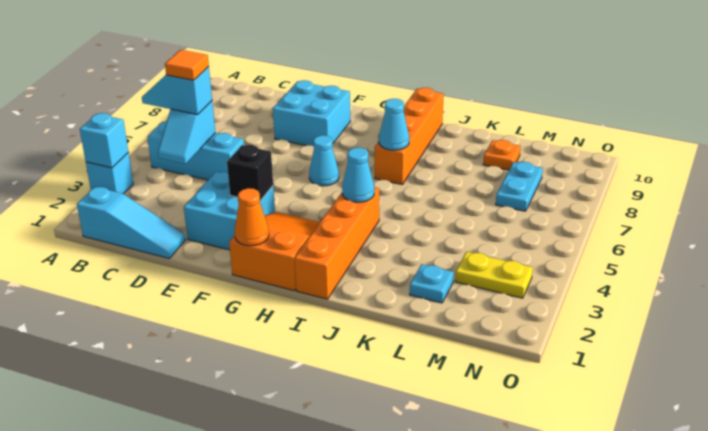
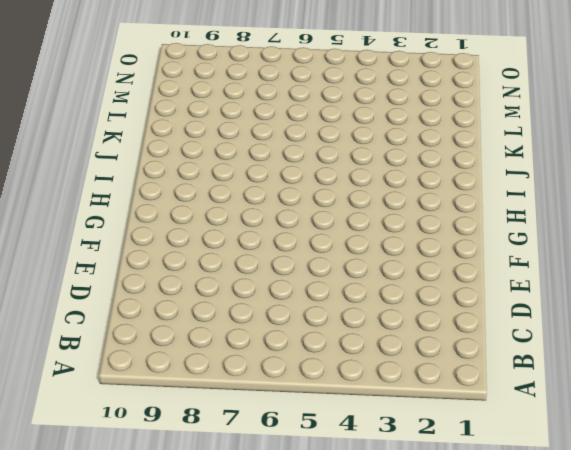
none -> cyan 1x1 brick [86,153,133,194]
none -> cyan 1x3 slope [77,187,185,258]
none -> cyan 1x3 brick [147,121,244,180]

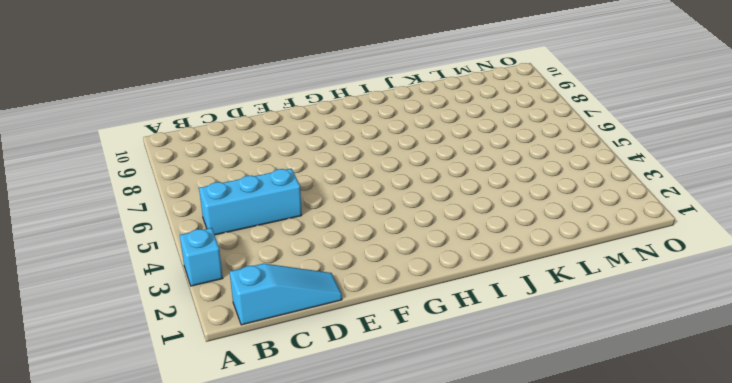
none -> cyan 2x2 brick [184,172,275,250]
none -> cyan 2x2 brick [273,80,350,146]
none -> orange 2x3 slope [229,212,320,291]

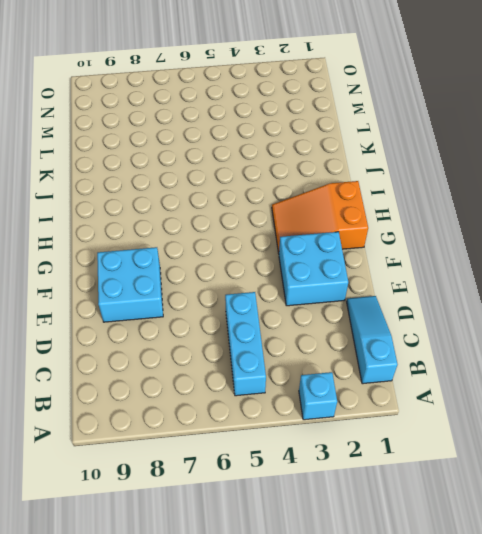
none -> cyan 1x1 cone [309,135,339,186]
none -> orange 1x4 brick [294,187,379,299]
none -> orange 1x4 brick [374,88,444,185]

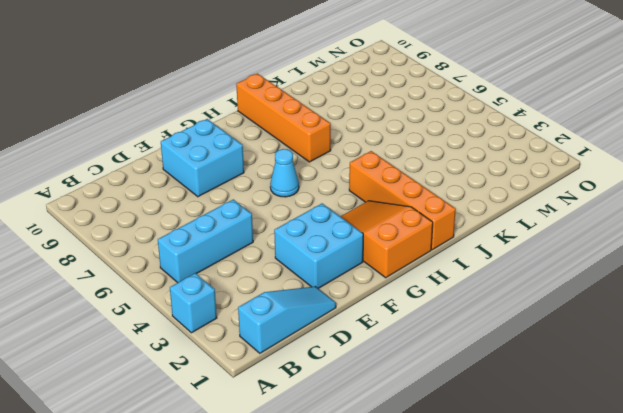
none -> cyan 1x1 plate [410,264,454,303]
none -> orange 1x1 plate [483,140,521,170]
none -> yellow 1x2 plate [455,252,533,298]

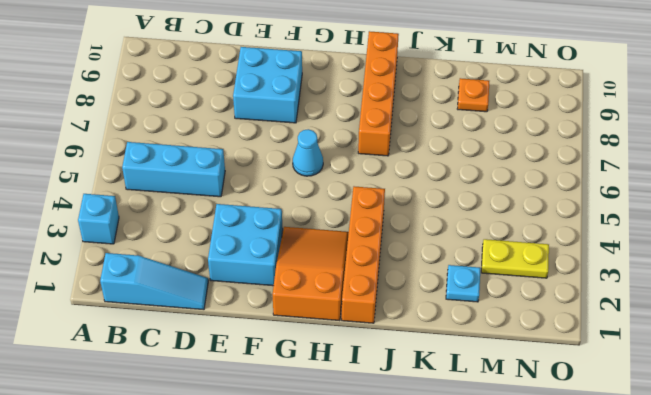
none -> cyan 1x2 plate [496,162,543,211]
none -> cyan 1x1 brick [80,113,128,168]
none -> cyan 1x2 slope [158,101,215,164]

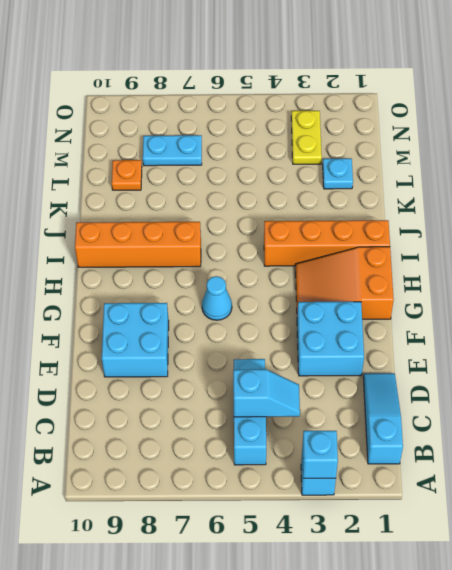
none -> black 1x1 brick [227,145,273,201]
none -> orange 1x1 cone [235,188,269,246]
none -> cyan 1x1 cone [342,148,374,202]

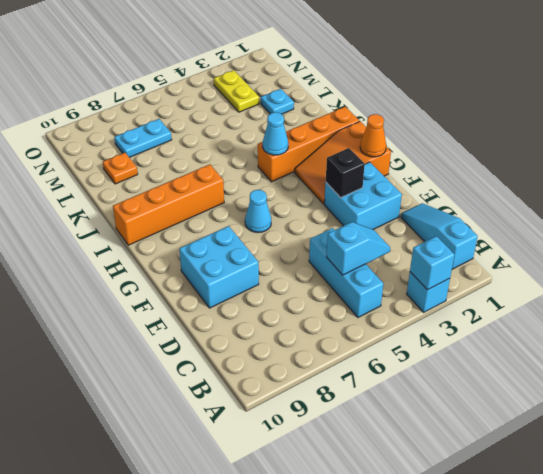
none -> cyan 1x1 cone [379,99,409,150]
none -> cyan 1x2 slope [142,66,212,115]
none -> orange 1x1 tile [165,50,209,80]

